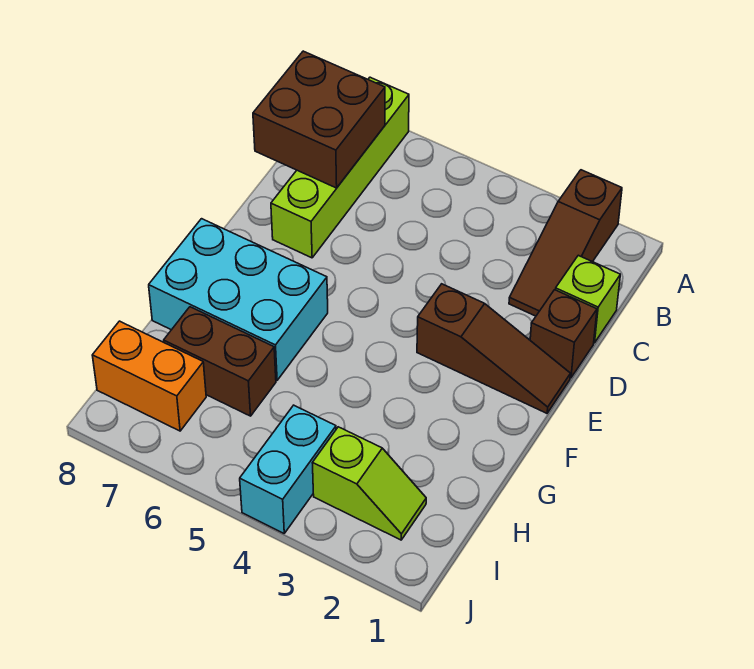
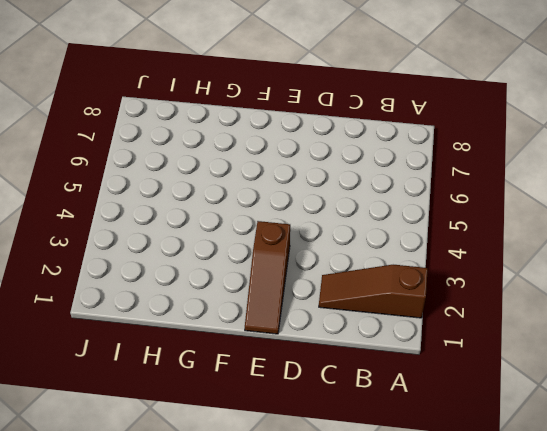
none -> lime 1x4 brick [271,77,409,258]
none -> lime 1x1 brick [555,255,620,343]

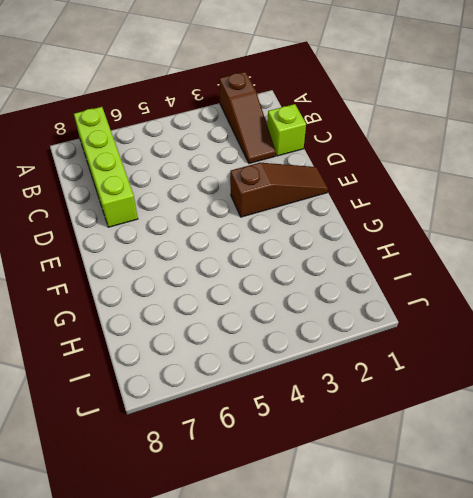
none -> brown 1x1 brick [530,290,597,378]
none -> cyan 2x3 brick [149,219,328,380]

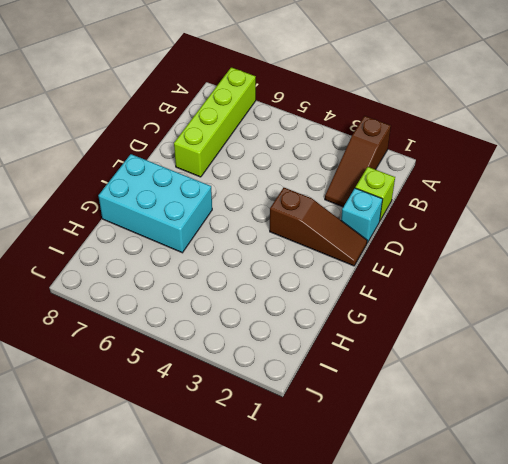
cyan 1x1 brick [341,188,383,243] -> brown 1x1 brick [530,290,597,378]
none -> brown 1x2 brick [164,307,276,416]
none -> lime 1x2 slope [313,427,426,540]

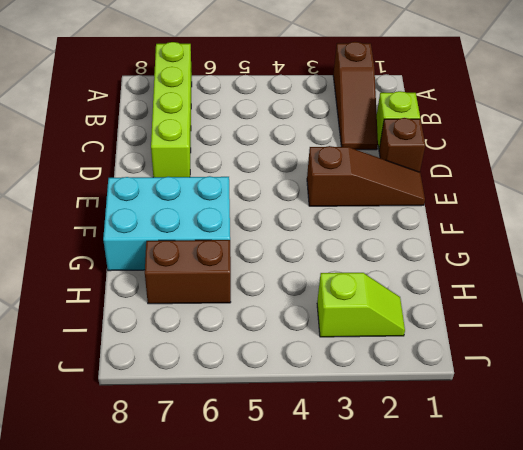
none -> cyan 1x2 brick [240,405,336,533]
none -> orange 1x2 brick [92,321,206,431]

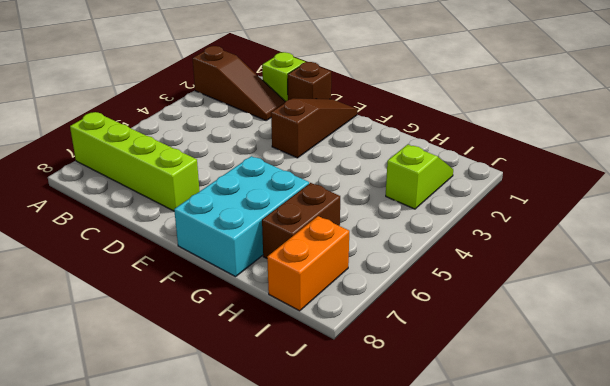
none -> cyan 1x2 brick [240,405,336,533]
none -> brown 2x2 brick [253,51,385,188]

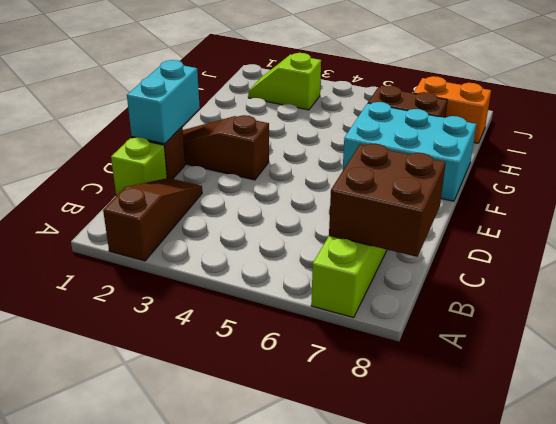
cyan 1x2 brick [127,60,200,144] -> cyan 1x2 brick moved to [240,405,336,533]

